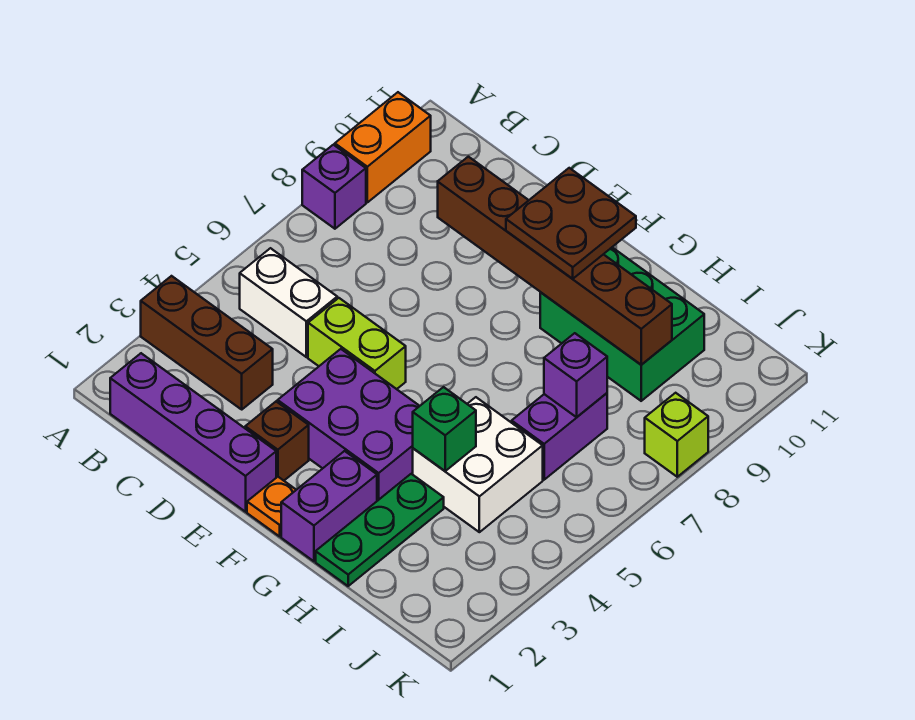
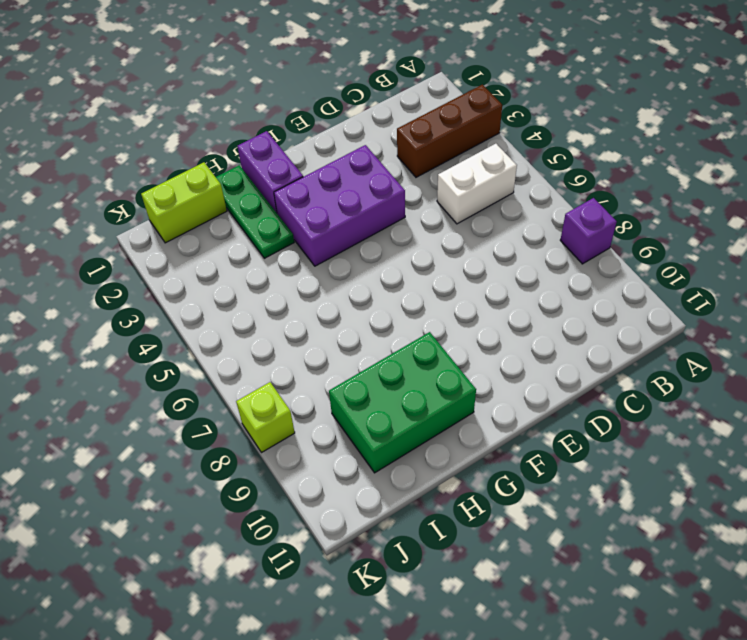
lime 1x2 brick [141,162,227,243] -> lime 1x2 brick moved to [308,298,406,389]
none -> orange 1x2 brick [335,92,431,202]
none -> purple 1x4 brick [110,353,276,512]
none -> brown 1x1 brick [245,402,309,481]

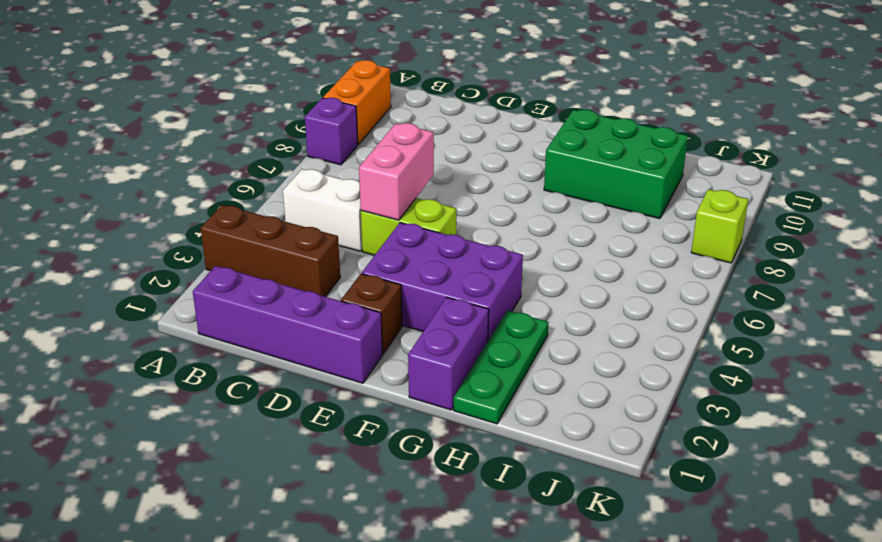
pink 1x2 brick [359,123,434,220] -> none
none -> orange 1x1 plate [247,477,296,536]
none -> white 2x2 brick [413,397,543,532]
none -> purple 1x2 brick [512,393,607,480]

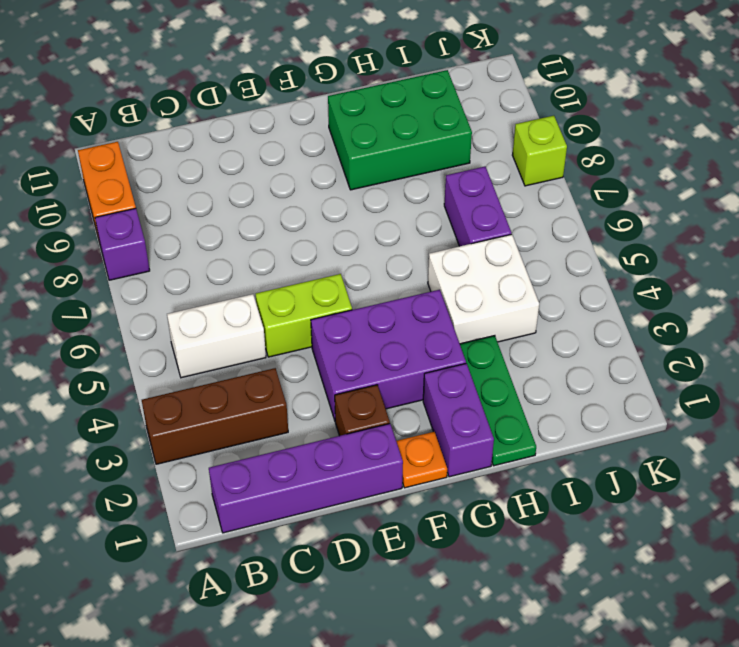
none -> brown 1x6 brick [438,157,672,365]
none -> green 1x1 brick [413,387,476,471]
none -> purple 1x1 brick [544,333,607,417]

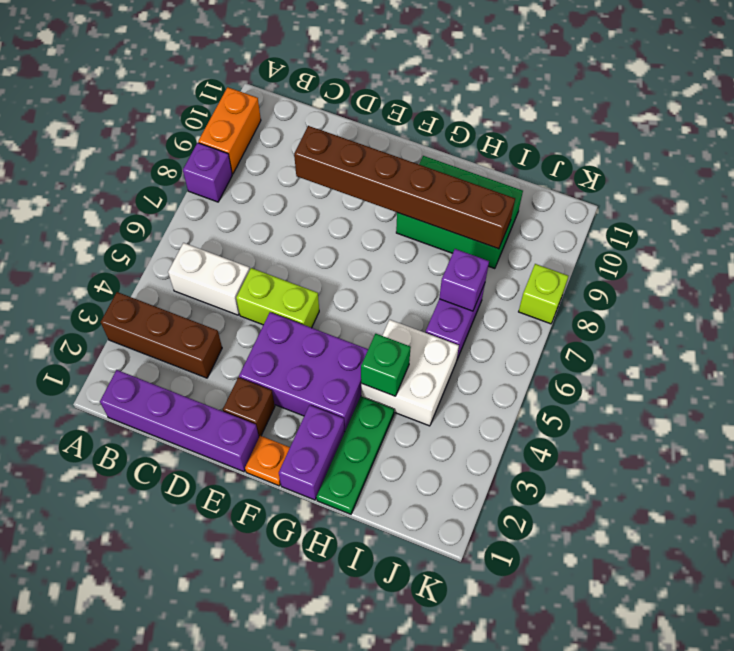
none -> brown 2x2 plate [506,168,636,279]

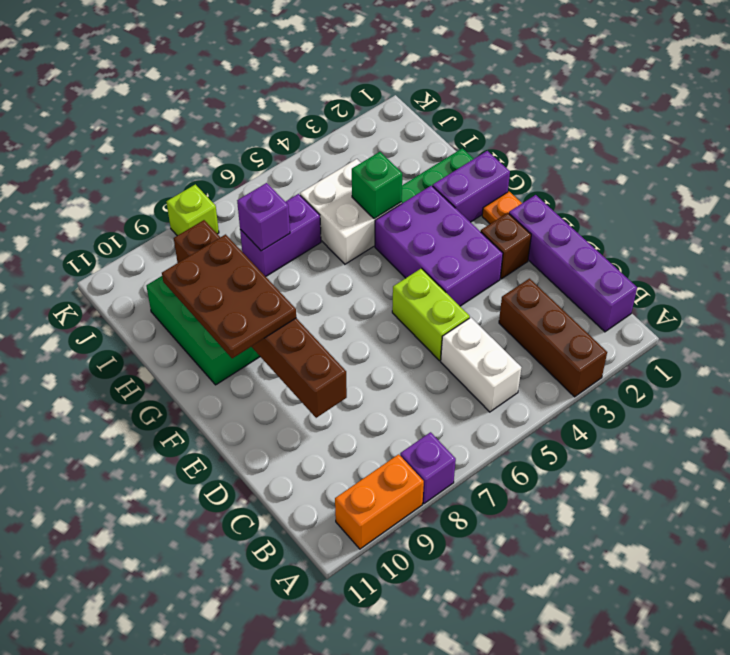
brown 2x3 plate [162,234,296,358] -> brown 2x2 plate [506,168,636,279]

